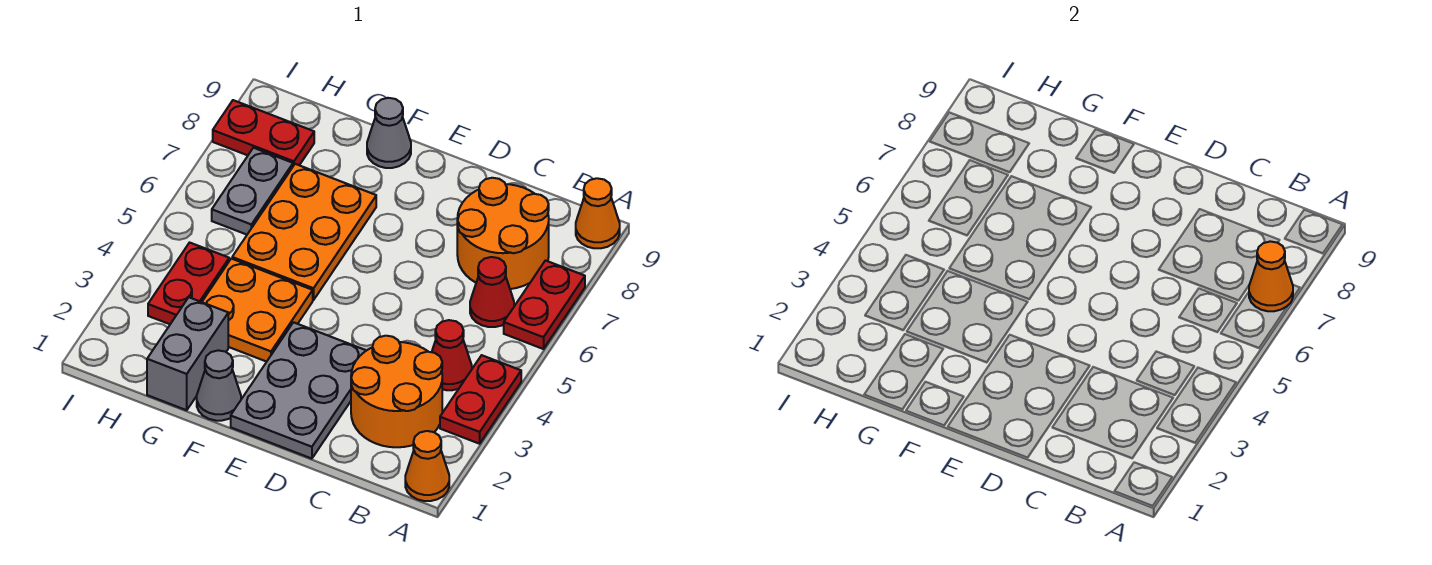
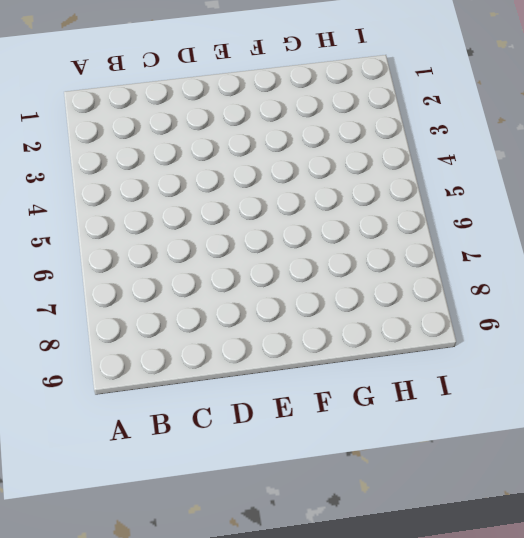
none -> orange 1x1 cone [405,431,449,501]
none -> red 1x2 plate [440,355,521,444]
none -> red 1x2 plate [504,261,585,349]

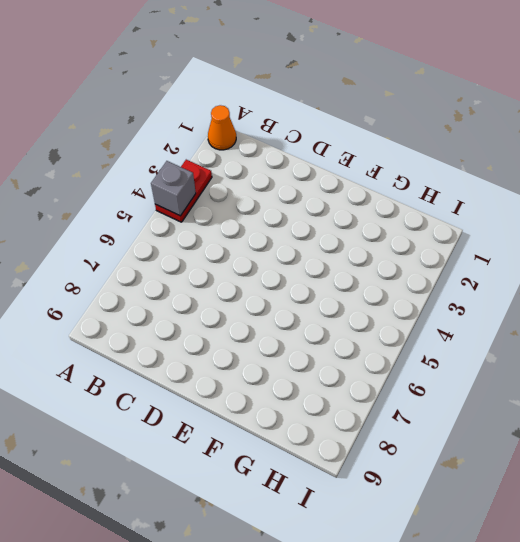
grey 1x1 brick [151,161,196,216] -> none
none -> red 1x2 plate [504,261,585,349]
none -> orange 1x1 cone [576,178,620,248]
none -> orange 2x2 round brick [351,336,442,447]

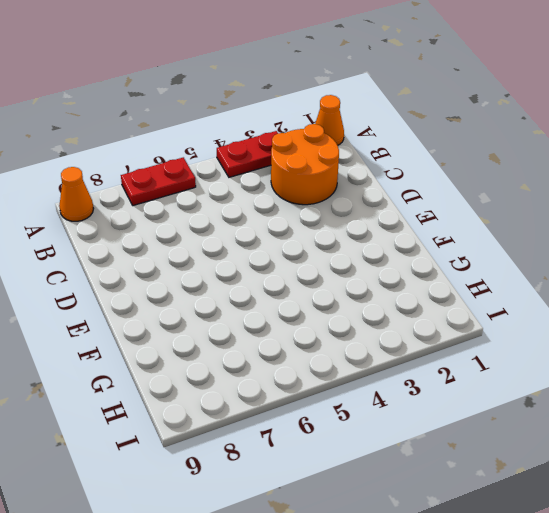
none -> red 1x1 cone [432,320,472,390]
none -> red 1x1 cone [470,257,514,327]
none -> orange 2x2 round brick [457,178,549,289]

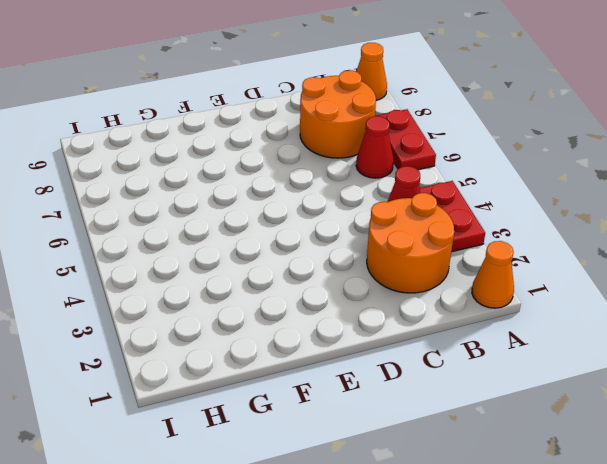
none -> grey 2x3 plate [231,322,367,459]
none -> grey 1x1 cone [197,350,241,421]
none -> orange 2x2 plate [202,259,313,362]

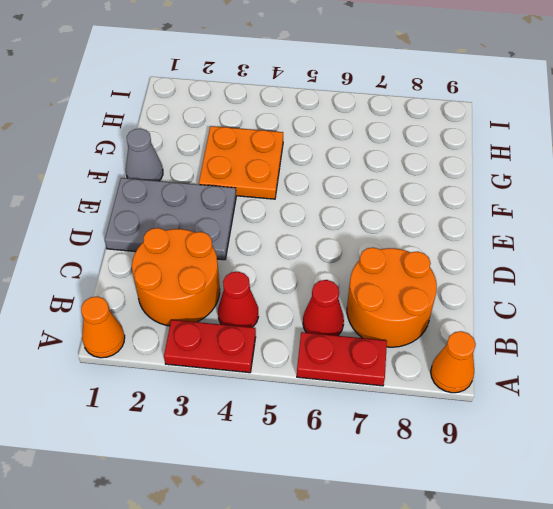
none -> orange 2x3 plate [232,164,376,300]
none -> grey 1x1 cone [367,98,411,168]
none -> grey 1x2 brick [147,297,228,410]

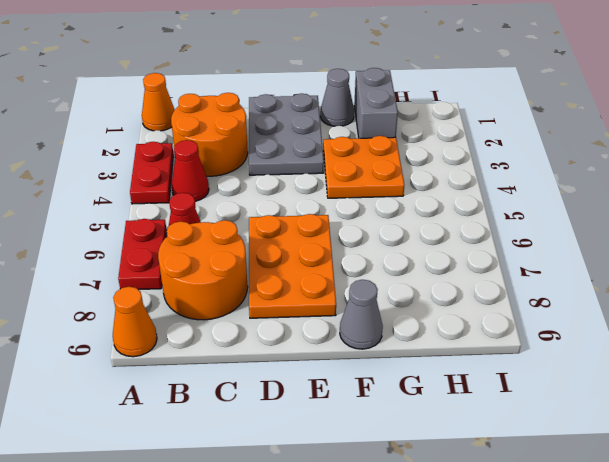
orange 2x3 plate [249,214,336,318] -> orange 2x3 plate moved to [232,164,376,300]
none -> red 1x2 plate [148,243,229,324]
none -> grey 1x2 plate [212,148,293,235]
none -> red 1x2 plate [213,100,314,166]

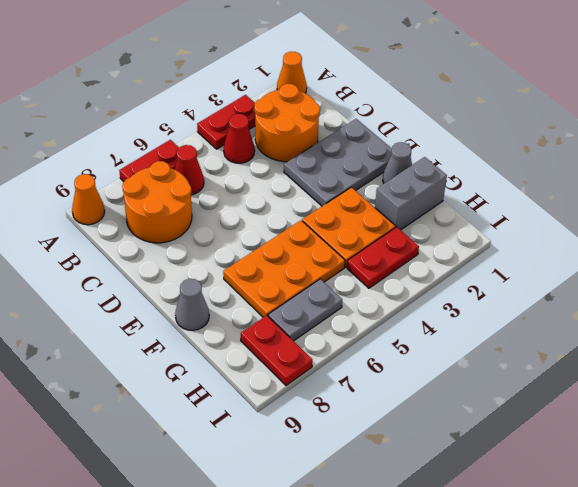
none -> orange 1x1 cone [1249,241,1293,311]

